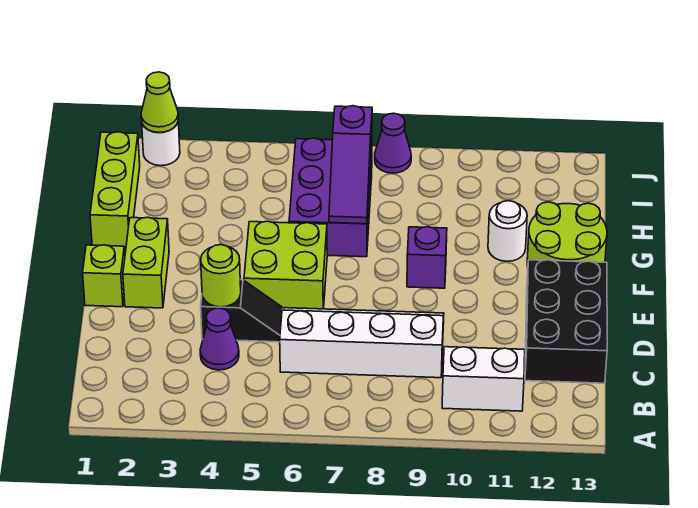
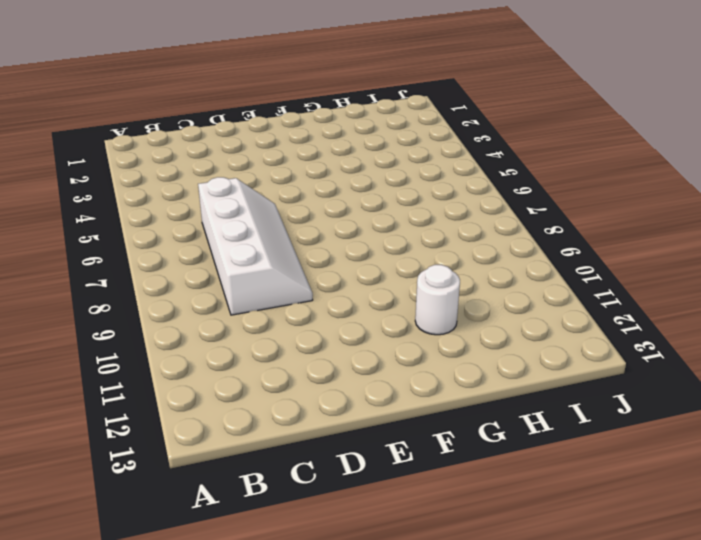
none -> white 1x2 brick [442,347,525,411]
none -> purple 1x1 cone [200,308,239,370]
none -> black 2x3 brick [525,260,607,383]

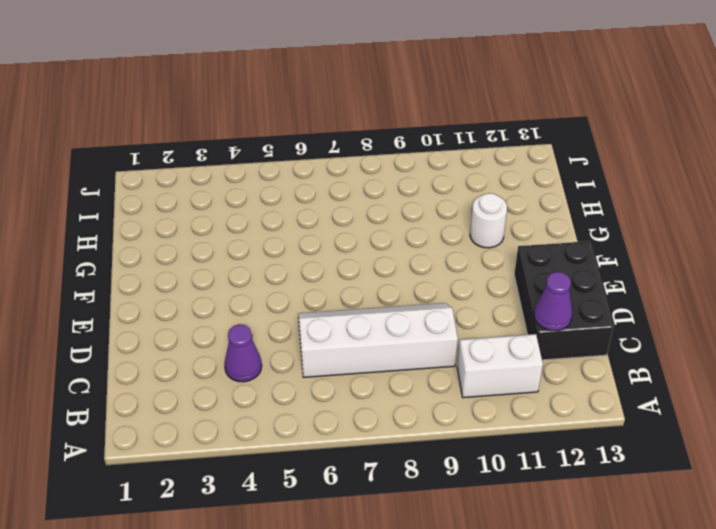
purple 1x1 cone [534,272,572,331] -> purple 1x1 cone moved to [375,113,411,173]
none -> black 1x2 slope [201,280,283,342]
none -> lime 1x1 brick [83,245,125,307]
none -> lime 1x2 brick [123,217,169,308]

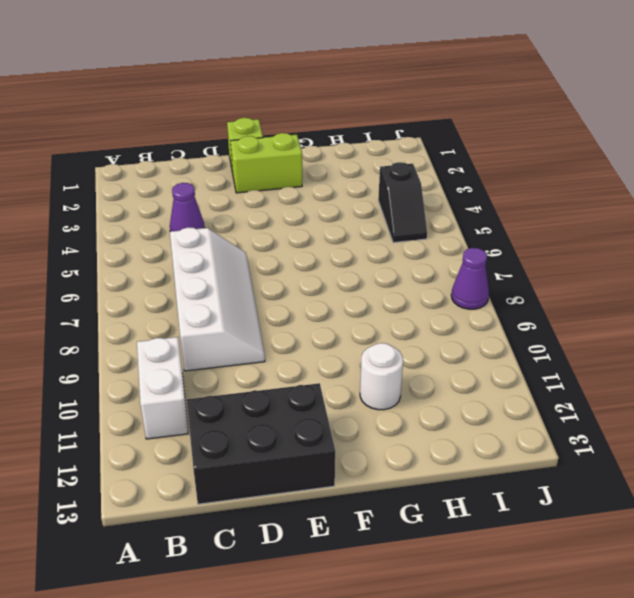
black 1x2 slope [378,162,427,243] -> black 1x2 slope moved to [201,280,283,342]
none -> lime 2x2 brick [244,221,327,309]
none -> purple 1x1 brick [407,227,447,288]
none -> lime 2x2 round brick [527,202,607,266]

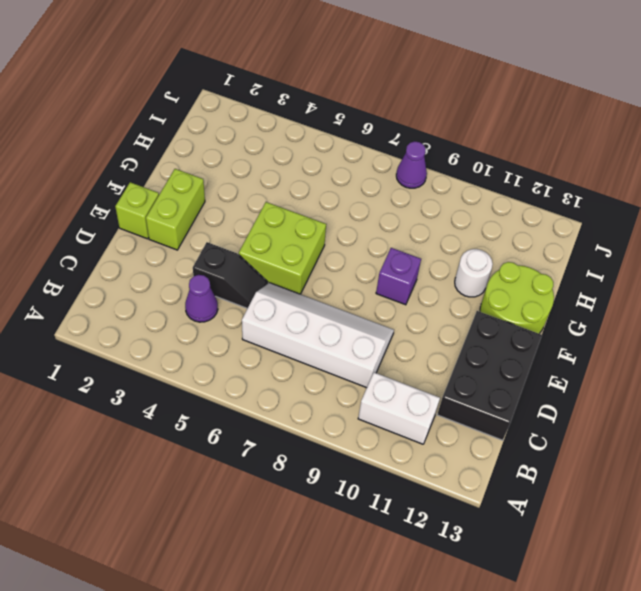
none -> lime 1x3 brick [90,132,140,249]
none -> purple 2x3 brick [289,138,372,257]
none -> white 1x1 round brick [142,122,180,166]

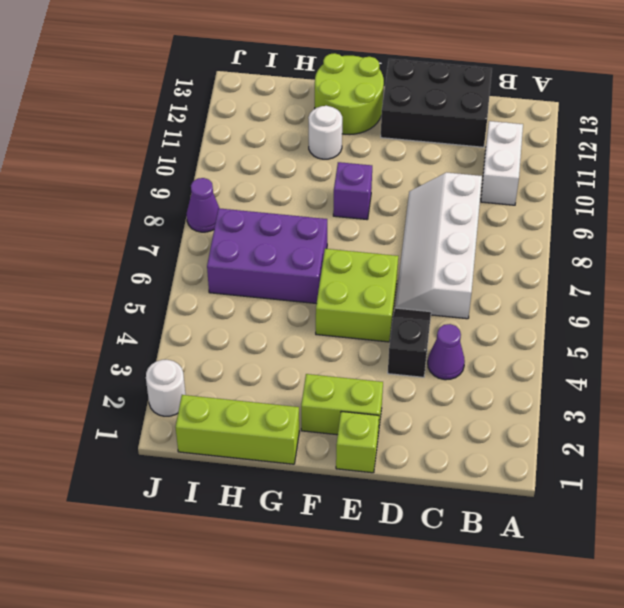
none -> lime 1x1 round brick [201,245,241,307]
none -> purple 1x3 slope [329,106,372,224]
none -> lime 1x1 cone [141,72,178,133]

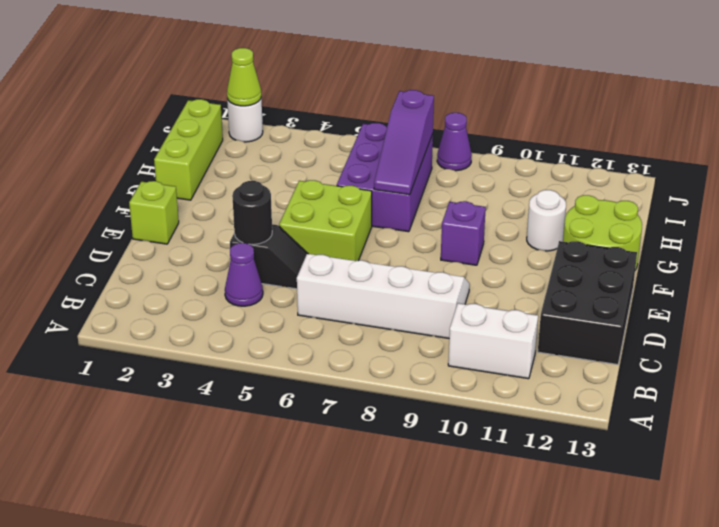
black 1x1 round brick [232,181,272,244] -> lime 1x1 round brick [201,245,241,307]
none -> lime 1x2 brick [123,217,169,308]

